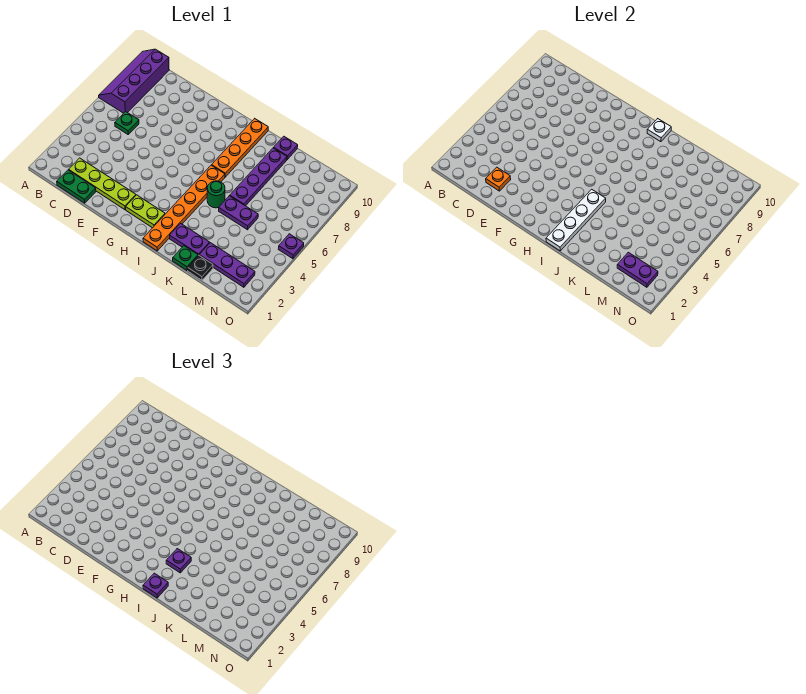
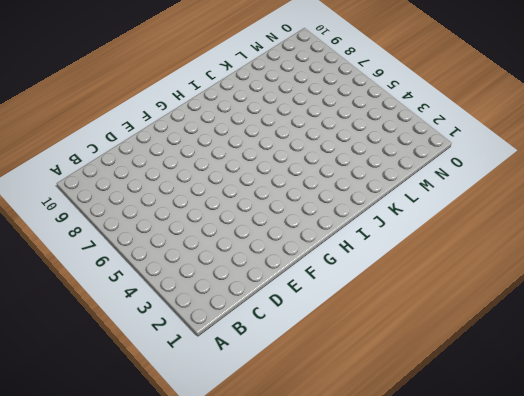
none -> purple 2x4 slope [99,49,169,113]
none -> green 1x2 plate [57,170,96,203]
none -> lime 1x4 plate [69,158,136,210]

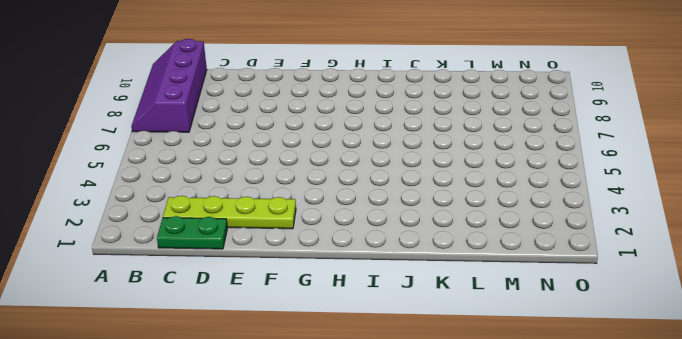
none -> green 1x1 plate [115,111,139,134]
none -> lime 1x2 plate [126,195,165,228]
none -> orange 1x6 plate [143,165,225,251]

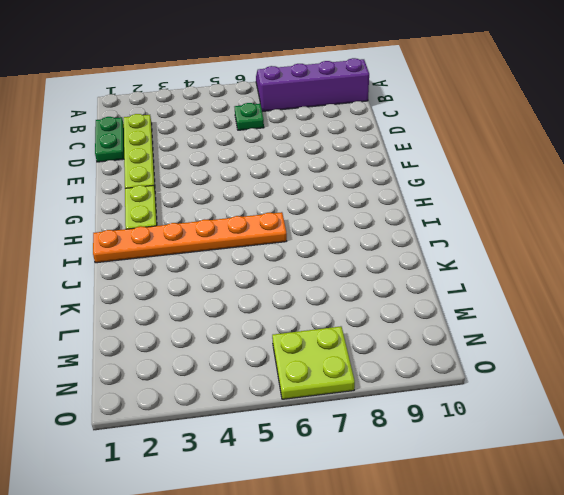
lime 2x2 plate [272,326,355,399] -> none
none -> orange 1x4 plate [212,119,268,177]
none -> purple 1x2 plate [170,223,210,255]
none -> green 1x1 round brick [207,181,225,208]

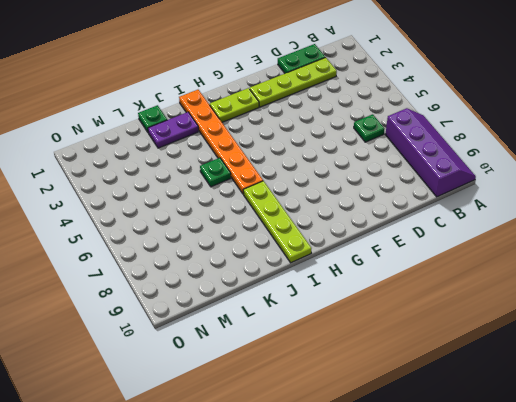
lime 1x4 plate [243,181,311,263] -> orange 1x4 plate [212,119,268,177]
green 1x1 plate [200,158,231,187] -> green 1x1 round brick [207,181,225,208]
none -> purple 1x2 plate [219,196,258,230]
none -> purple 1x4 plate [230,148,287,206]
none -> purple 1x1 plate [274,136,298,160]

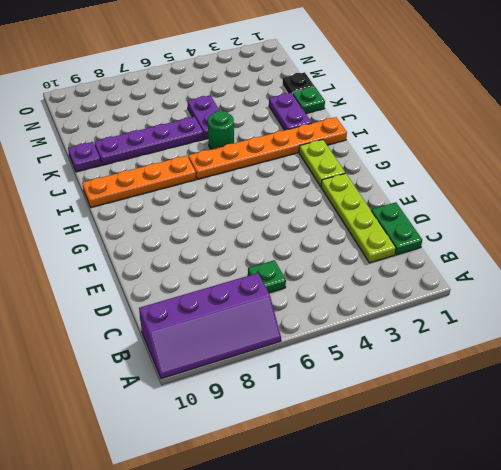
none -> purple 1x3 plate [199,243,255,287]
none -> purple 1x1 plate [278,234,304,259]
none -> orange 1x1 plate [486,167,511,191]

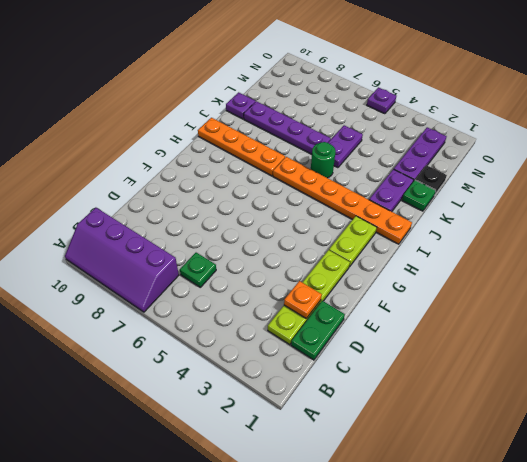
none -> white 1x4 plate [546,189,606,251]
none -> white 1x1 plate [647,119,671,142]
none -> purple 1x2 plate [617,252,658,287]

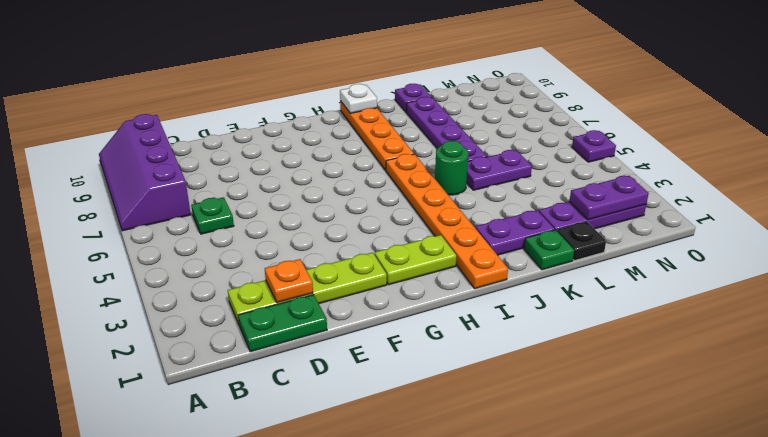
none -> white 1x4 plate [546,189,606,251]
none -> purple 1x1 plate [143,573,168,598]
none -> purple 1x1 plate [166,549,191,573]

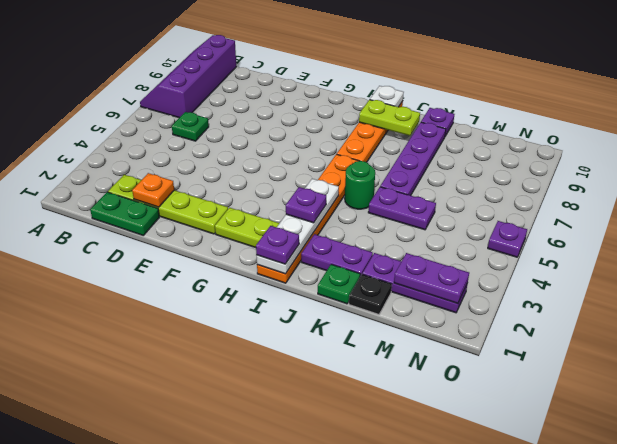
lime 1x2 plate [359,100,420,136] -> none

